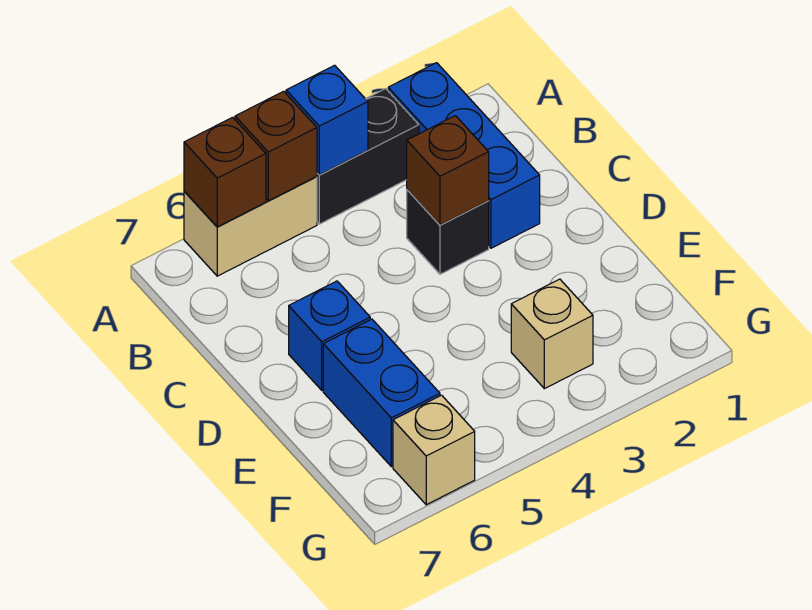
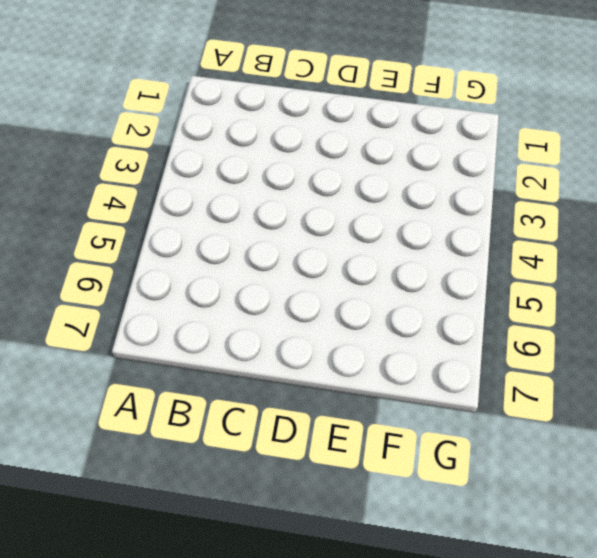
none -> blue 1x3 brick [388,63,540,248]
none -> black 1x2 brick [317,89,419,224]
none -> tan 1x2 brick [184,177,317,276]

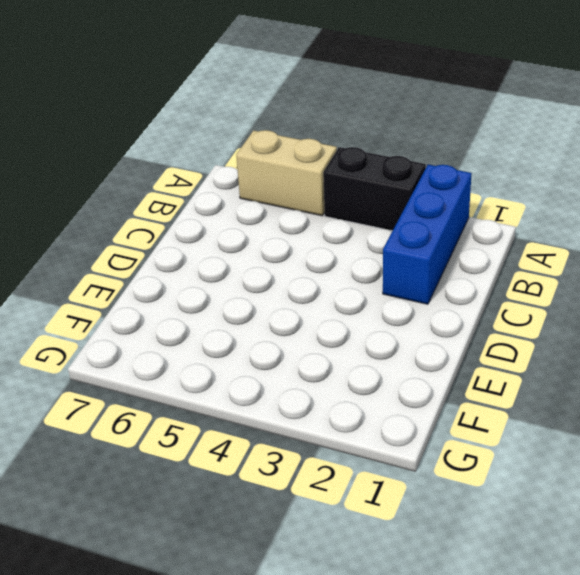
none -> black 1x1 brick [407,190,489,274]
none -> blue 1x1 brick [289,281,370,390]
none -> blue 1x2 brick [323,319,440,467]

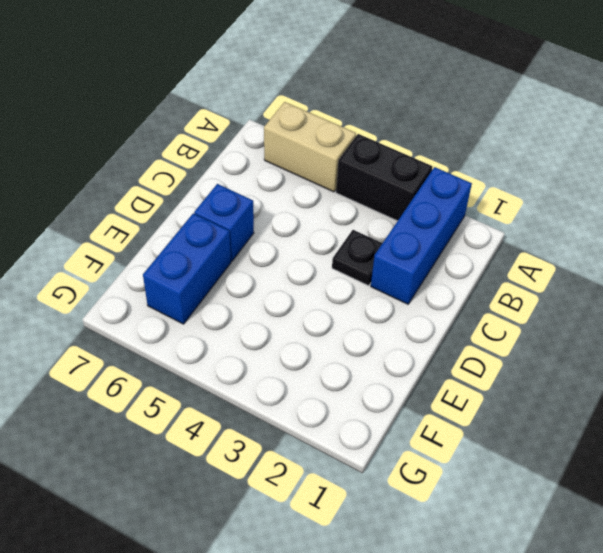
black 1x1 plate [332,230,382,286] -> black 1x1 brick [407,190,489,274]
none -> tan 1x1 brick [511,279,593,389]
none -> tan 1x1 brick [393,395,475,505]
none -> blue 1x1 brick [286,65,368,175]

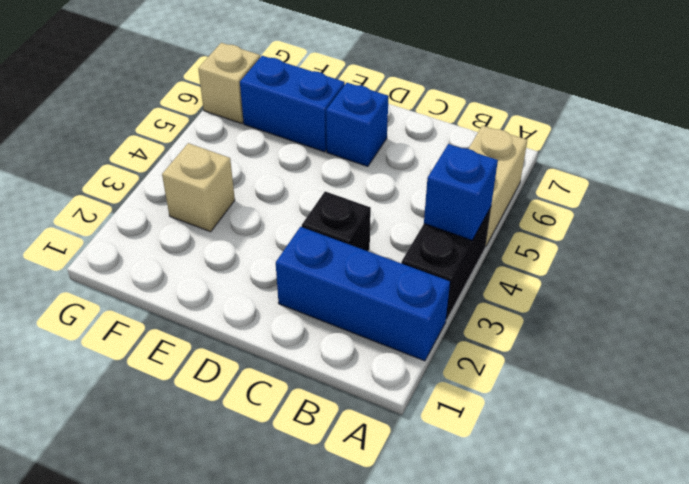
none -> brown 1x1 brick [235,91,317,201]
none -> brown 1x1 brick [184,117,266,227]
none -> brown 1x1 brick [407,116,489,225]

